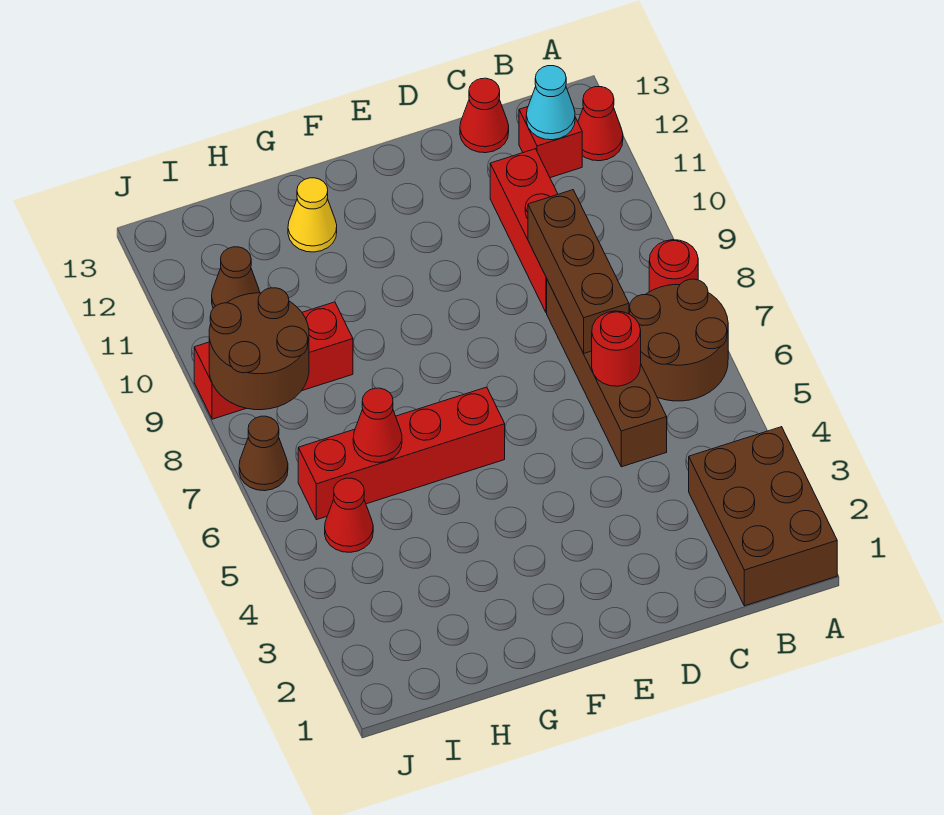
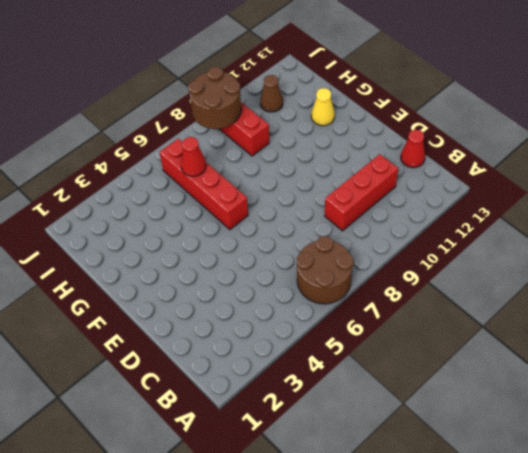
none -> brown 2x3 brick [689,427,837,606]
none -> red 1x1 round brick [649,240,698,292]
none -> red 1x1 cone [578,87,623,161]

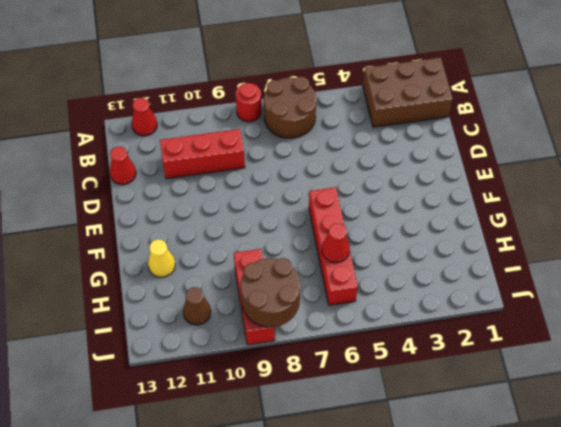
none -> red 1x1 brick [519,107,582,178]
none -> brown 1x4 brick [547,280,667,467]
none -> red 1x1 cone [325,478,373,552]

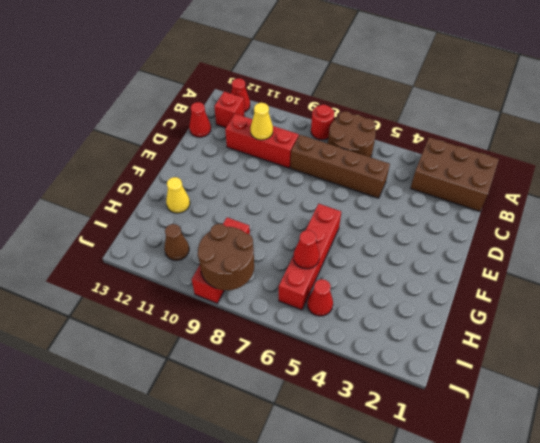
yellow 1x1 cone [250,103,273,140] -> none
none -> brown 1x1 cone [239,416,288,491]
none -> cyan 1x1 cone [526,66,575,140]
none -> red 1x1 round brick [592,311,641,386]

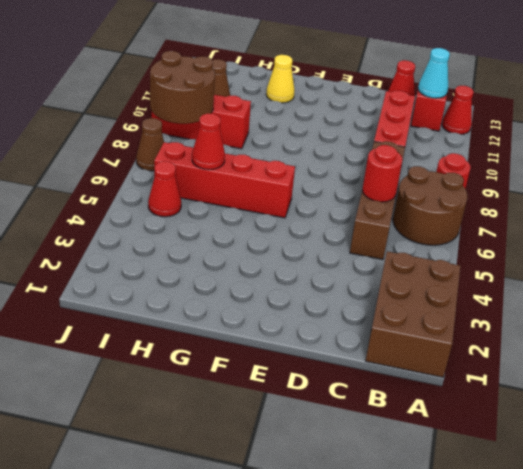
none -> brown 1x3 brick [528,190,629,353]

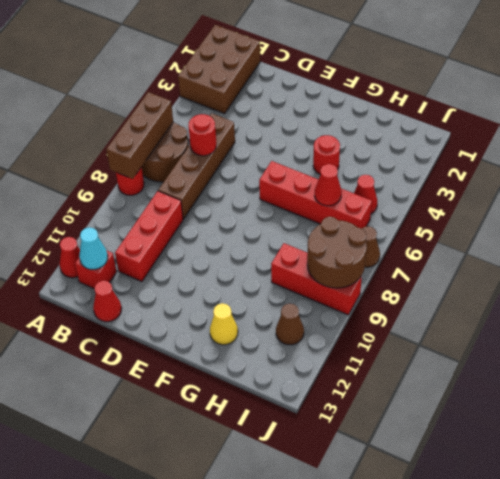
brown 1x3 brick [106,92,173,179] -> brown 1x3 brick moved to [528,190,629,353]
red 1x1 round brick [313,135,340,174] -> none

